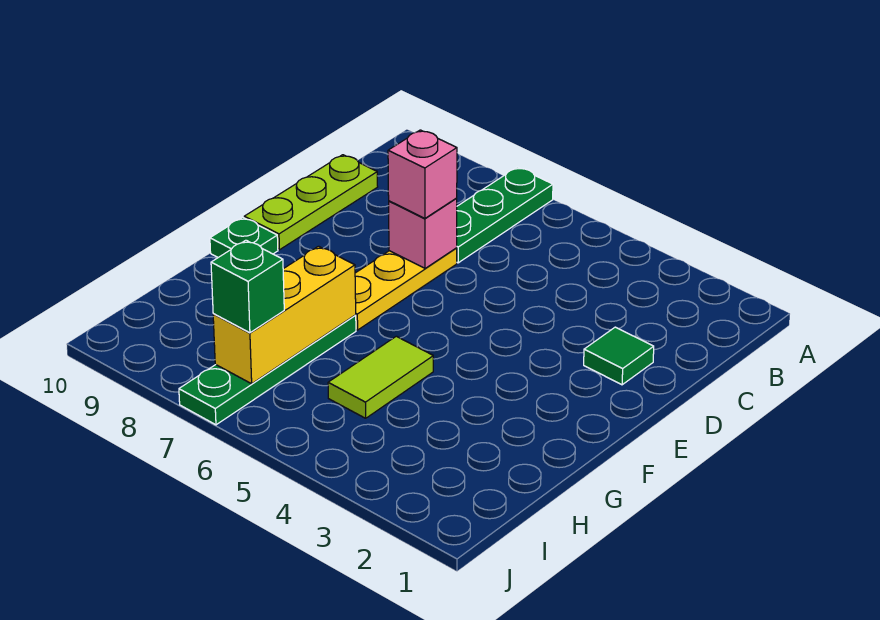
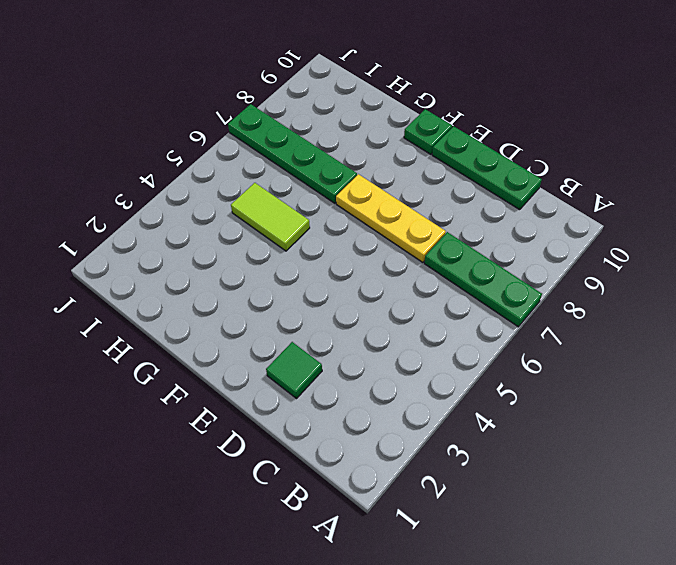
green 1x3 plate [432,126,542,210] -> lime 1x3 plate [244,155,378,250]
none -> pink 1x1 brick [389,199,457,268]
none -> yellow 1x3 brick [213,246,356,384]

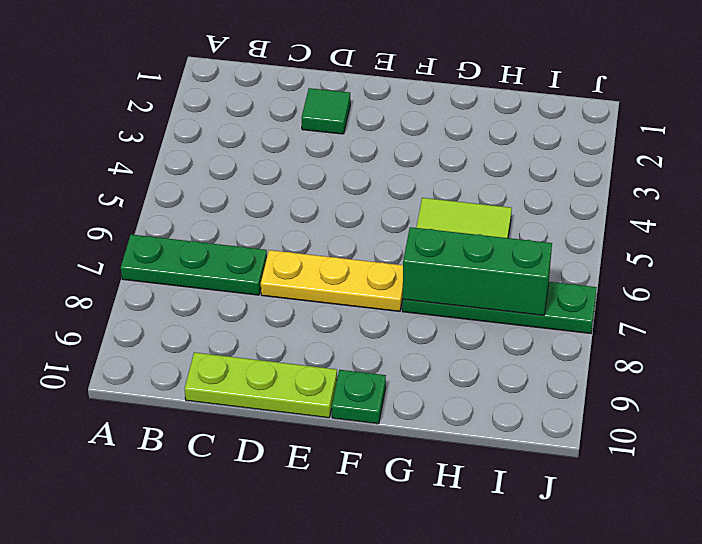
green 1x3 brick [403,227,552,315] -> yellow 1x3 brick [213,246,356,384]
none -> pink 1x1 brick [389,199,457,268]
none -> pink 1x1 brick [388,130,457,218]

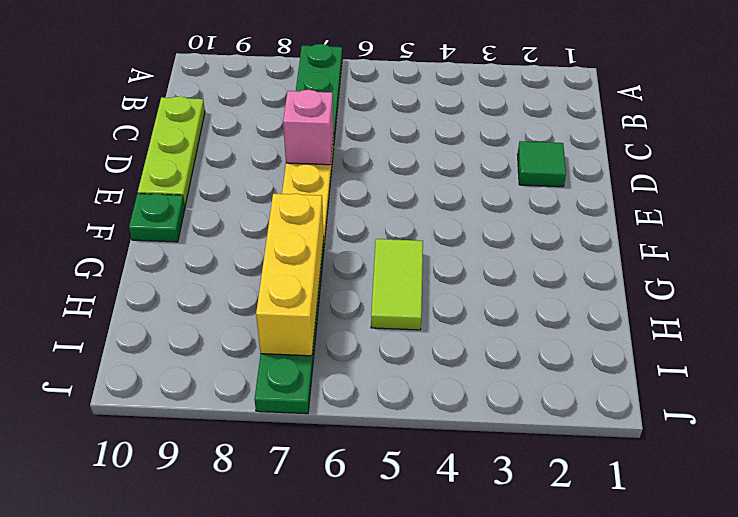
none -> pink 1x1 brick [388,130,457,218]
none -> green 1x1 brick [211,240,284,333]

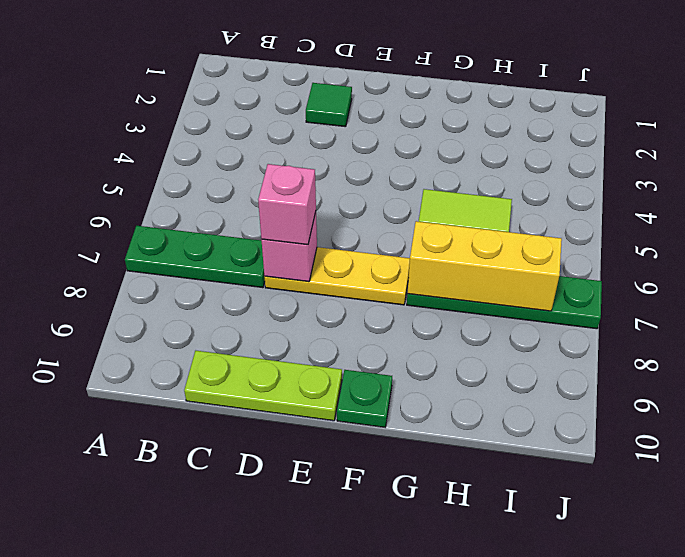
none -> green 1x1 brick [211,240,284,333]

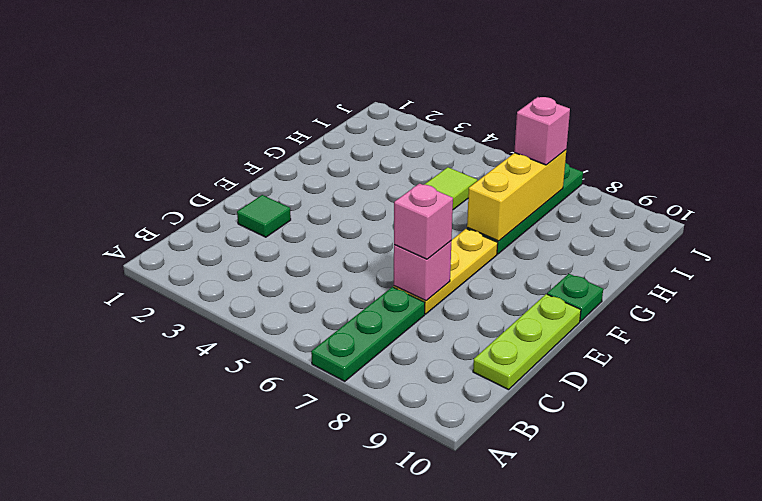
pink 1x1 brick [514,97,570,165] -> green 1x1 brick [211,240,284,333]

